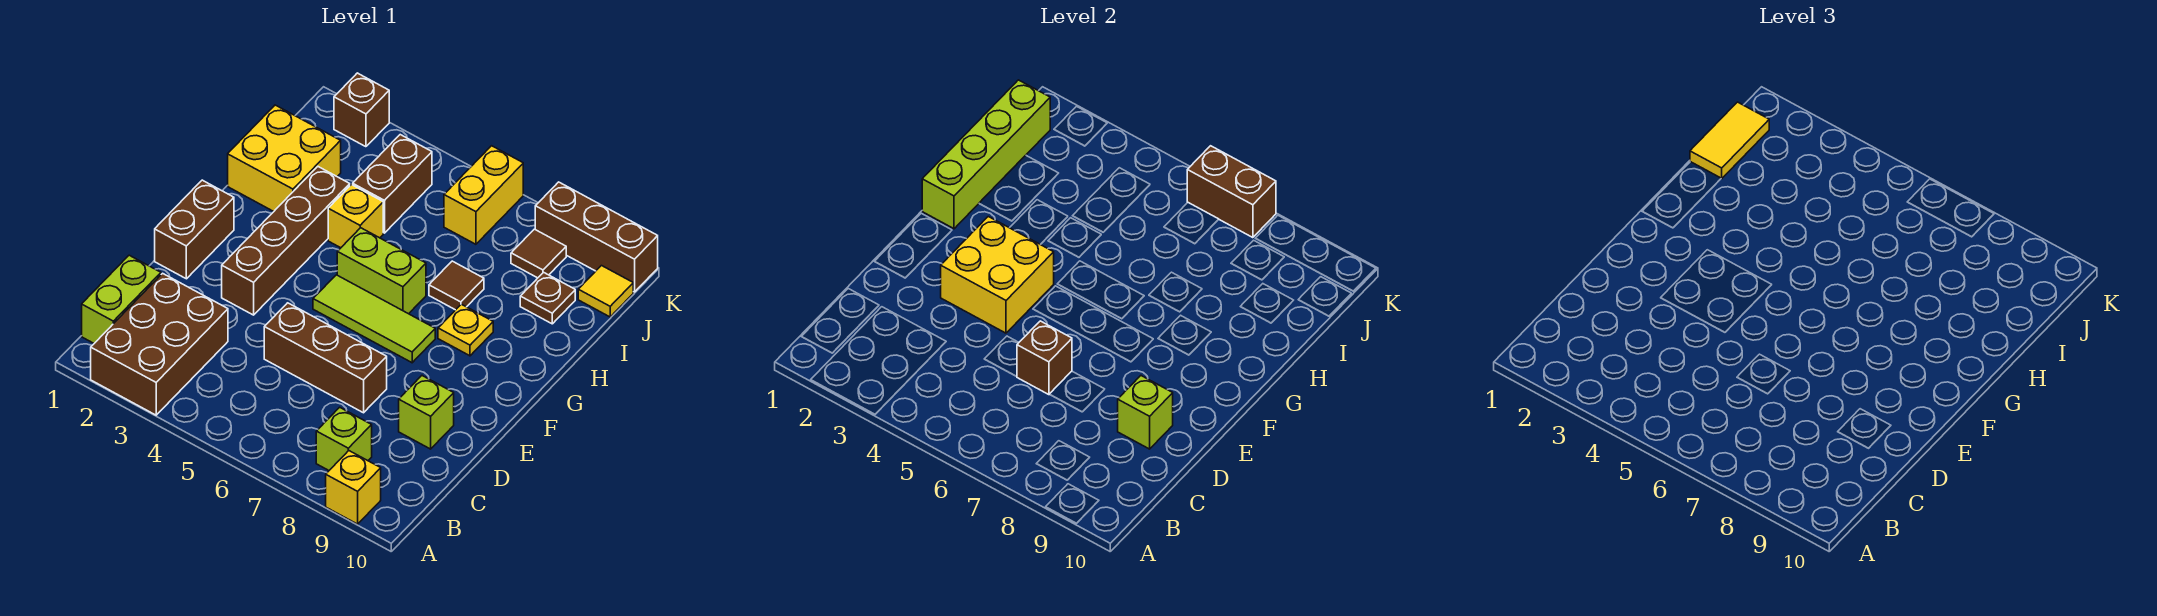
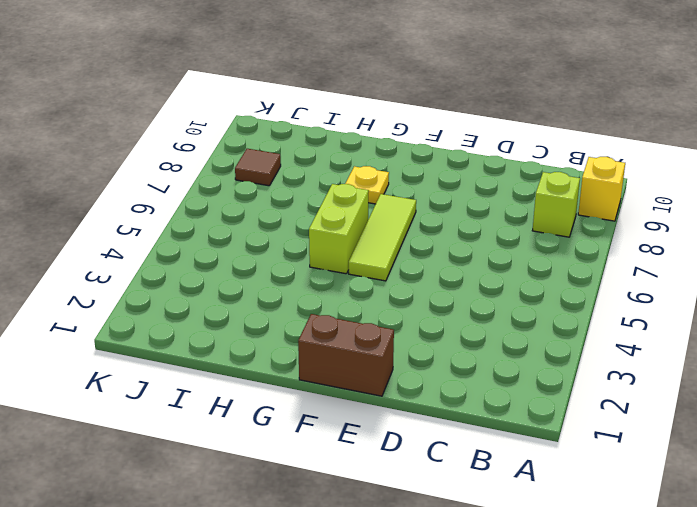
none -> brown 2x3 brick [91,273,228,415]
none -> lime 1x2 brick [82,255,161,343]
none -> brown 1x3 brick [264,303,387,413]

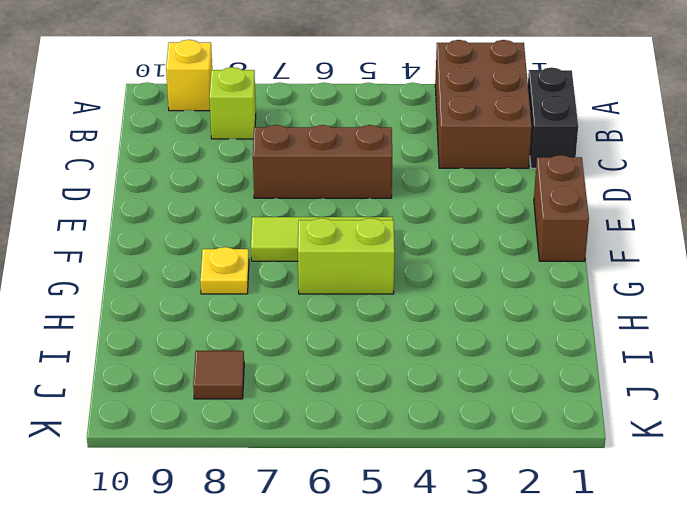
black 1x2 brick [528,67,578,168] -> lime 1x2 brick [82,255,161,343]
none -> lime 1x1 brick [399,376,454,449]
none -> brown 1x4 brick [222,167,350,315]
none -> yellow 2x2 brick [228,105,341,211]

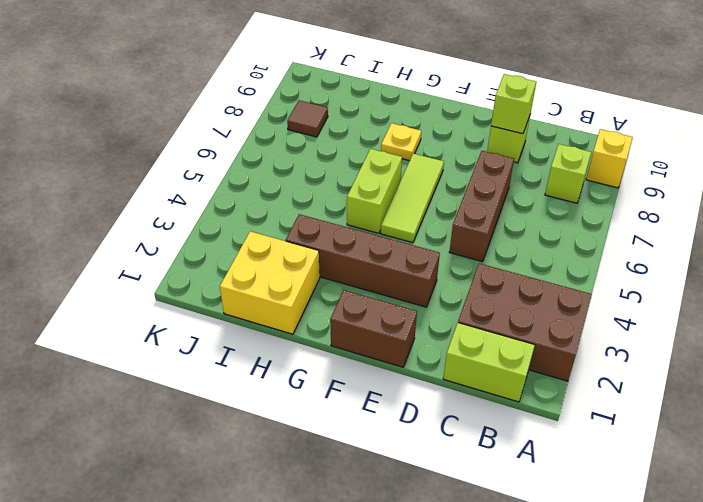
none -> yellow 1x1 brick [328,185,383,248]
none -> brown 1x1 tile [429,261,484,310]
none -> brown 1x2 brick [353,135,432,233]

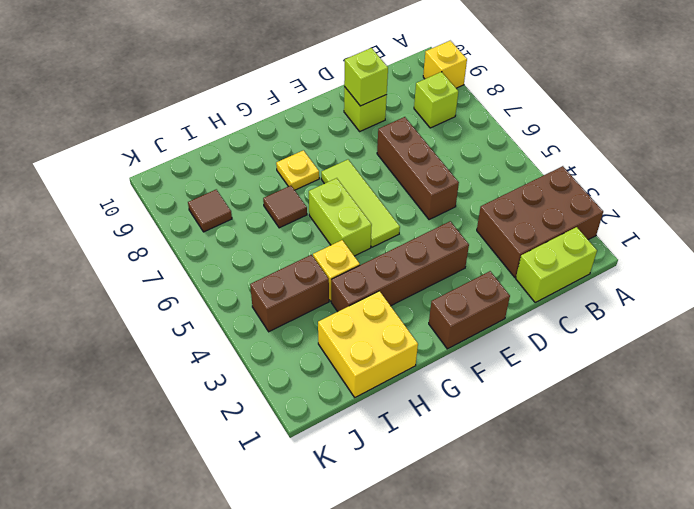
none -> brown 1x1 plate [520,272,575,324]
none -> yellow 1x2 brick [444,146,523,244]
none -> yellow 1x1 tile [578,266,633,317]

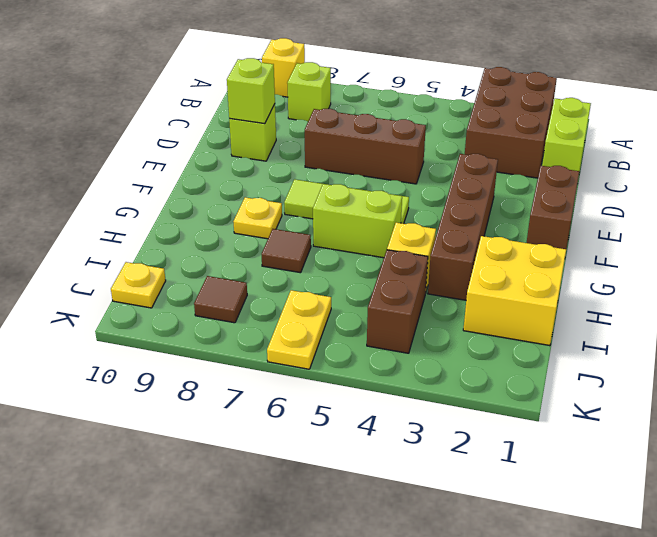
yellow 1x2 plate [267,290,331,369] -> yellow 1x2 brick [444,146,523,244]
yellow 1x1 plate [111,262,166,308] -> yellow 1x1 tile [578,266,633,317]
none -> brown 1x1 plate [520,272,575,324]
none -> brown 1x1 brick [334,73,389,147]
none -> brown 1x3 brick [535,182,658,292]

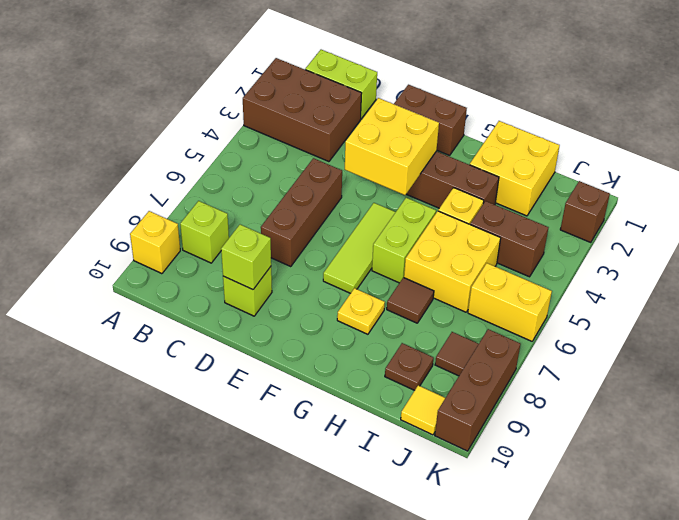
yellow 2x2 brick [404,211,501,312] -> none
none -> brown 1x1 brick [1017,321,1072,395]
none -> lime 1x4 brick [922,80,1050,229]
none -> brown 1x2 brick [1187,146,1276,238]

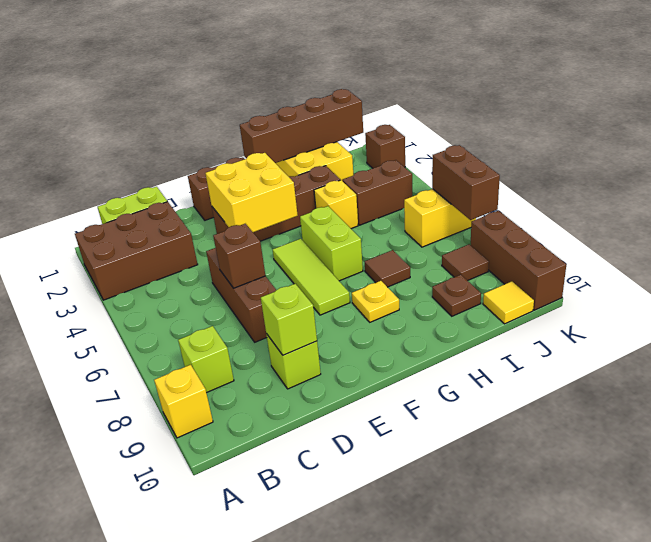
brown 1x4 brick [240,89,363,163] -> lime 1x4 brick [922,80,1050,229]
none -> yellow 1x2 tile [1690,102,1769,179]

